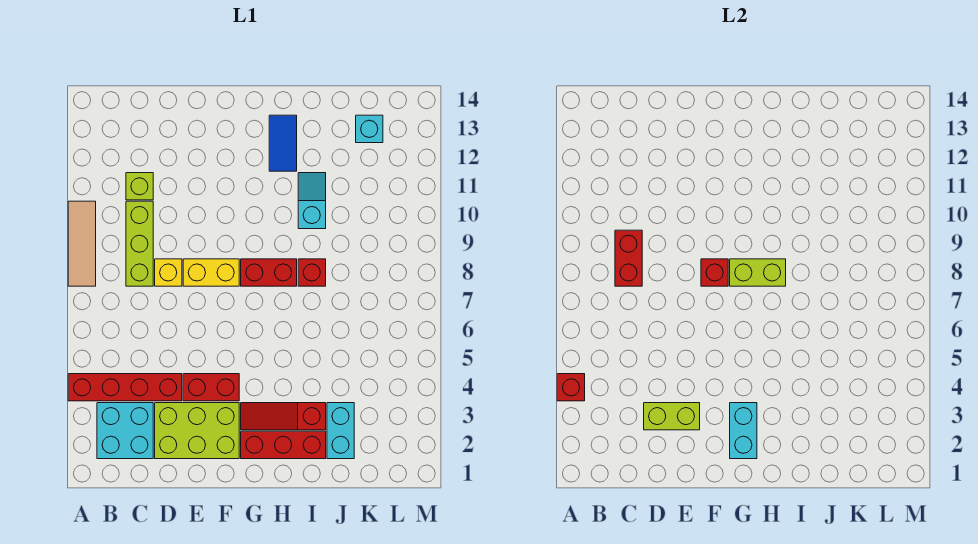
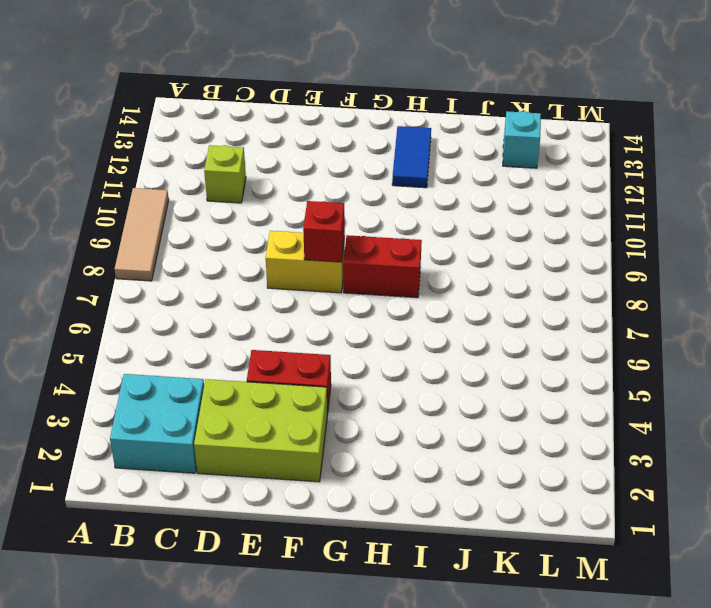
none -> red 1x4 brick [68,374,182,401]
none -> lime 1x3 brick [126,201,153,286]
none -> yellow 1x1 brick [155,259,182,286]

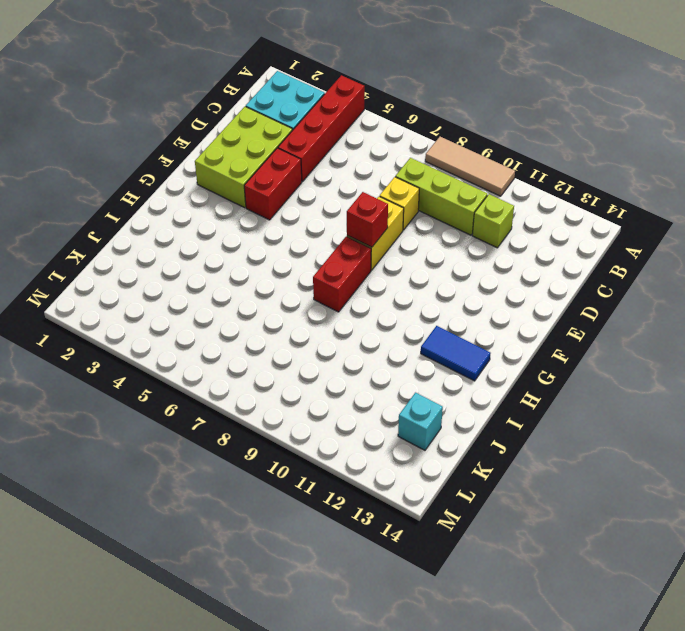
none -> red 1x3 brick [241,431,326,459]
none -> red 1x3 slope [241,403,326,430]
none -> red 1x1 brick [298,259,326,286]

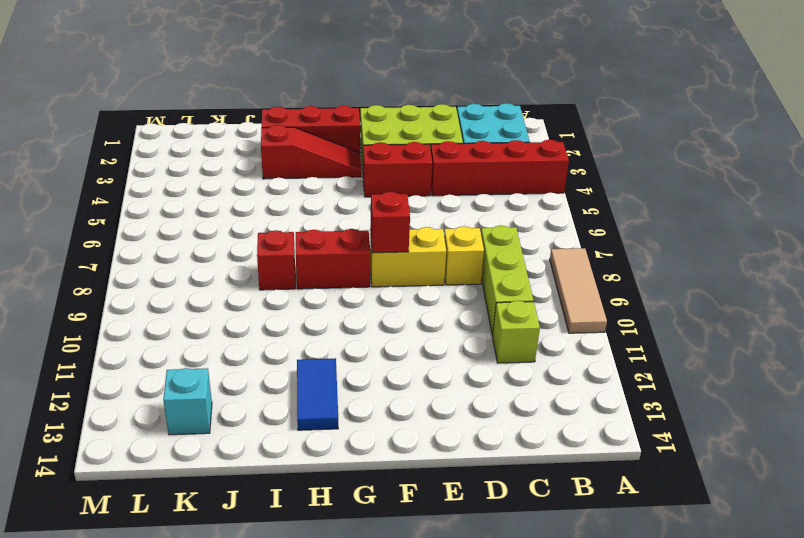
none -> cyan 1x2 slope [298,173,326,229]
none -> cyan 1x2 brick [327,403,354,459]
none -> red 1x1 brick [557,374,585,401]

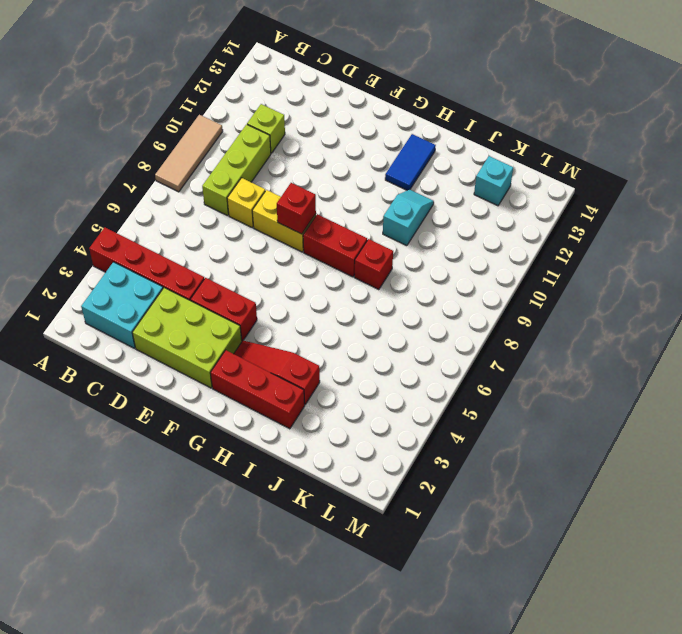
none -> cyan 1x2 brick [327,403,354,459]
none -> red 1x1 brick [557,374,585,401]
none -> red 1x2 brick [615,230,642,286]

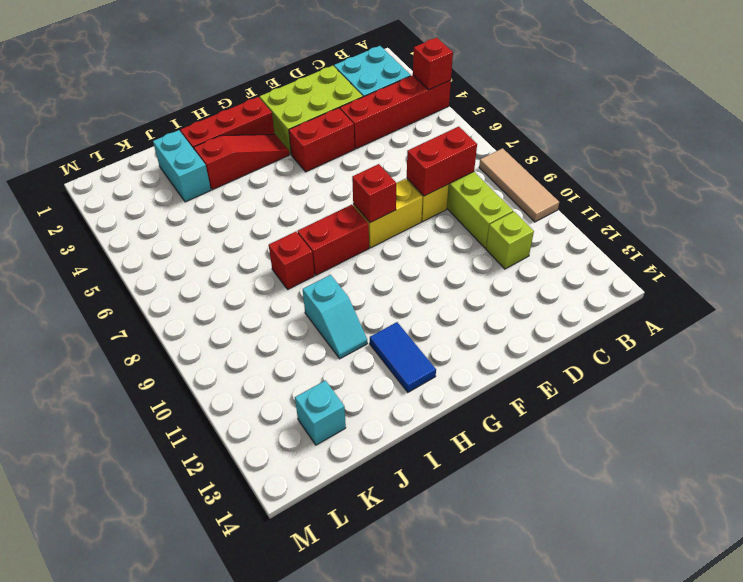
red 1x2 brick [407,127,477,196] -> red 1x2 brick turned to [615,230,642,286]
none -> lime 1x2 brick [644,403,700,430]
none -> cyan 1x2 brick [730,403,757,459]
none -> lime 1x2 brick [730,259,786,286]

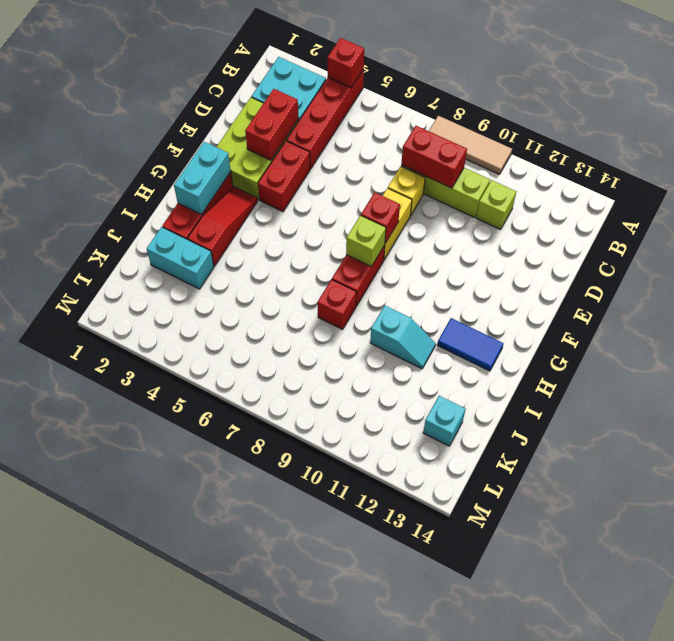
red 1x2 brick [245,89,299,160] -> lime 1x2 brick [644,403,700,430]
cyan 1x2 brick [174,142,231,214] -> cyan 1x2 brick turned to [730,403,757,459]
lime 1x1 brick [346,215,386,266] -> lime 1x2 brick [730,259,786,286]

